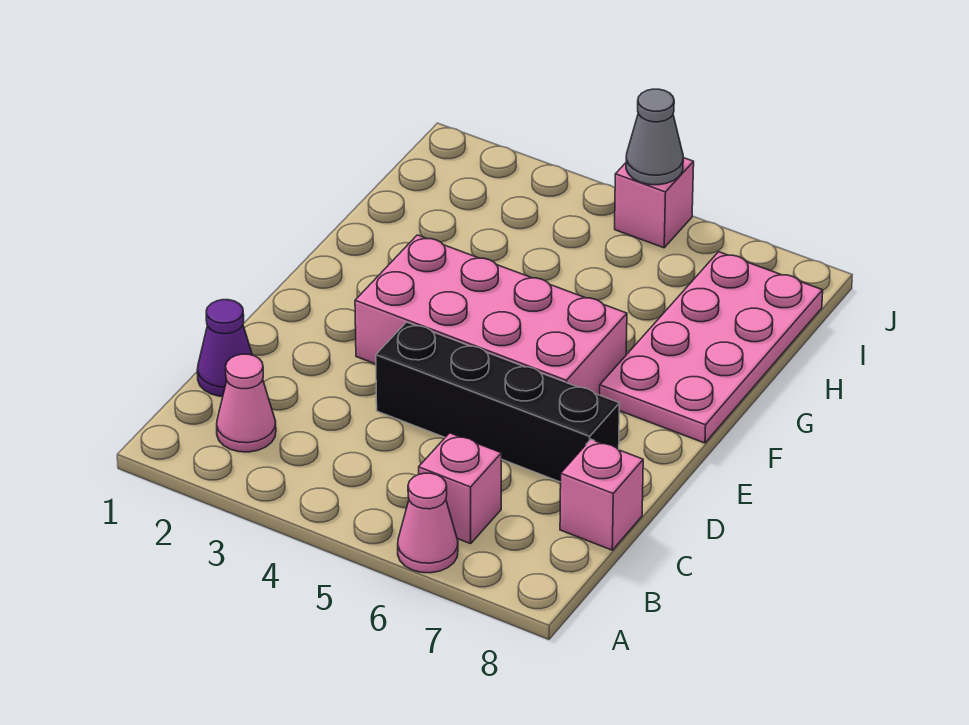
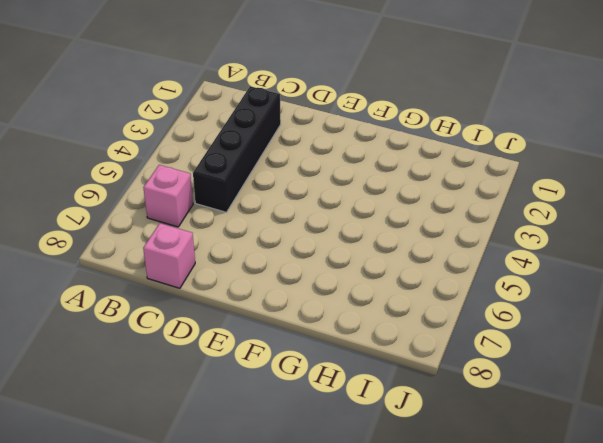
black 1x4 brick [193,86,281,212] -> black 1x4 brick moved to [376,322,620,482]
none -> pink 1x1 cone [398,473,458,573]
none -> pink 1x1 cone [217,354,276,452]

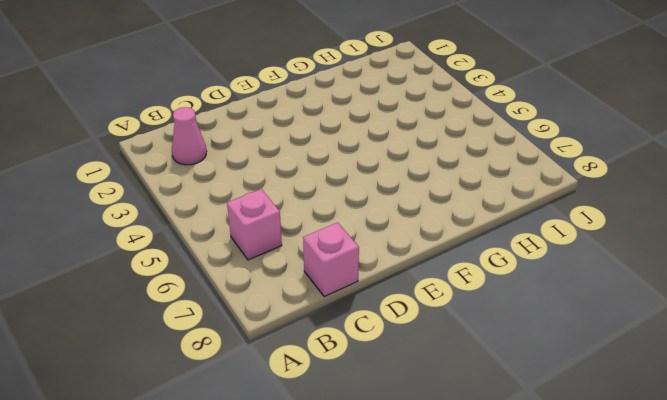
none -> pink 1x1 cone [398,473,458,573]
none -> purple 1x1 cone [197,300,252,396]

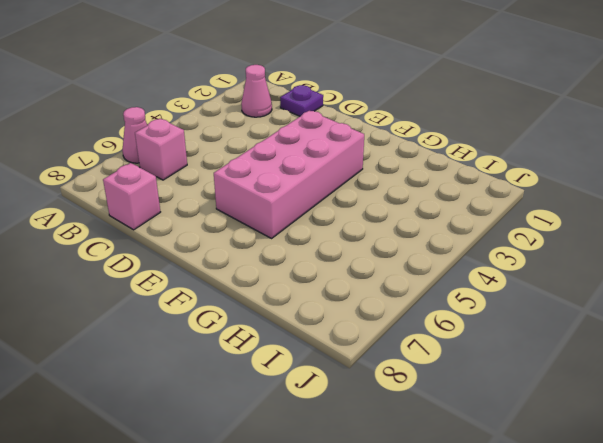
purple 1x1 plate [280,85,323,116] -> purple 1x1 cone [197,300,252,396]
none -> black 1x4 brick [376,322,620,482]
none -> pink 2x4 plate [600,252,823,443]

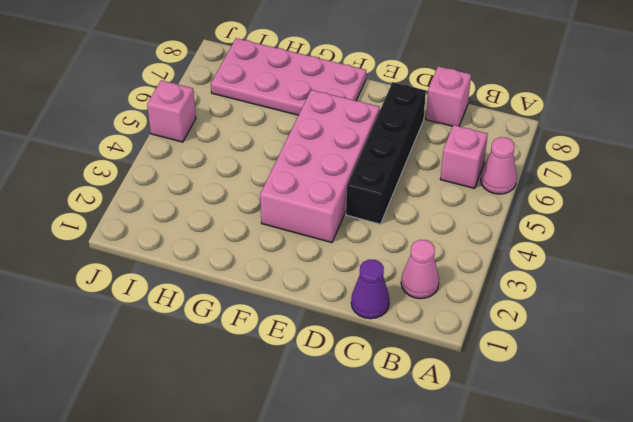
none -> grey 1x1 cone [626,89,683,185]

